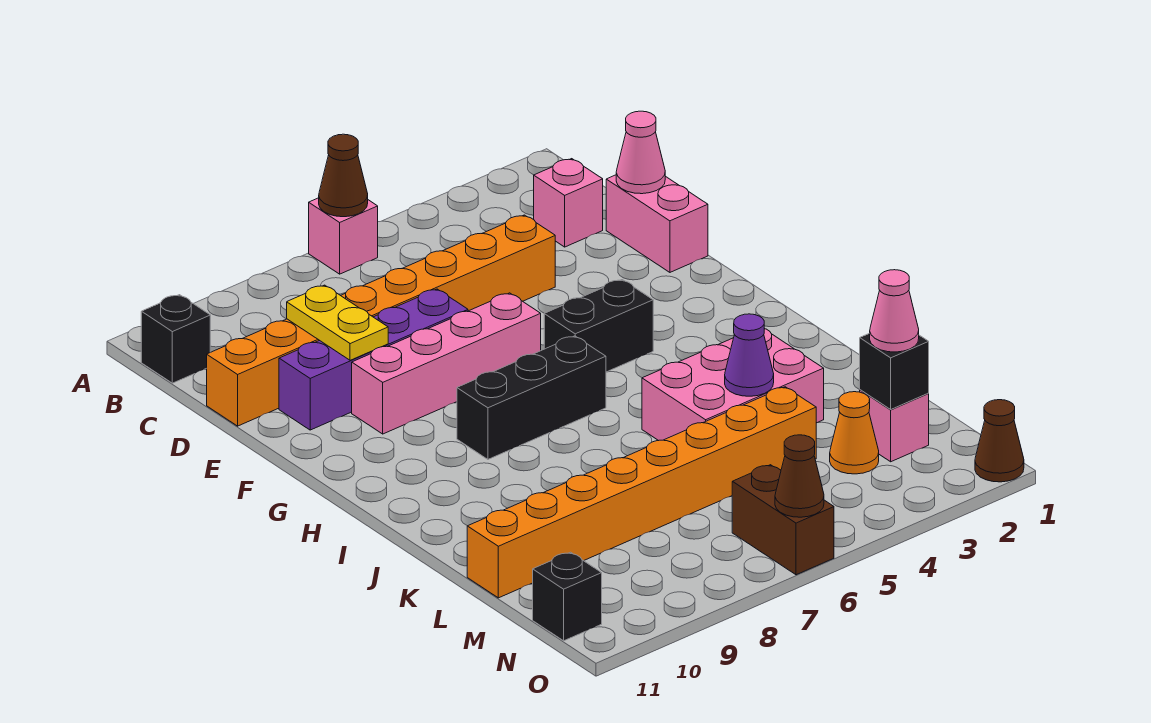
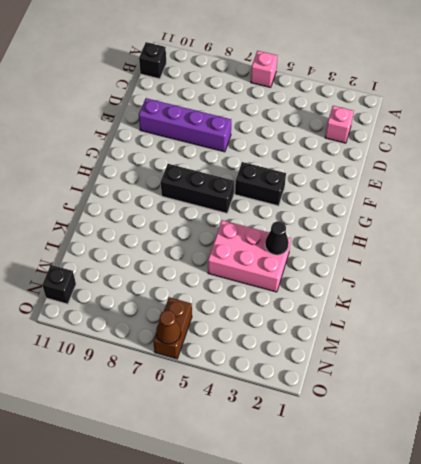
black 1x1 cone [265,221,289,255] -> none
none -> pink 1x2 brick [606,175,708,272]
none -> orange 1x8 brick [207,215,555,426]
none -> pink 1x4 brick [352,293,541,434]

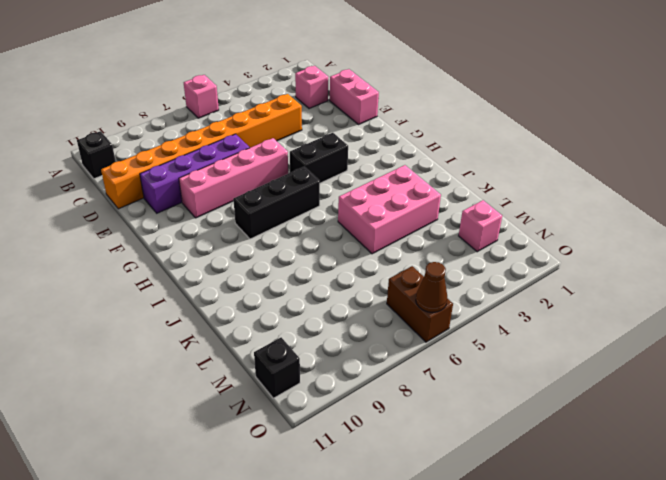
none -> orange 1x8 brick [467,387,816,598]
none -> orange 1x1 cone [830,392,879,474]
none -> brown 1x1 cone [975,400,1024,482]

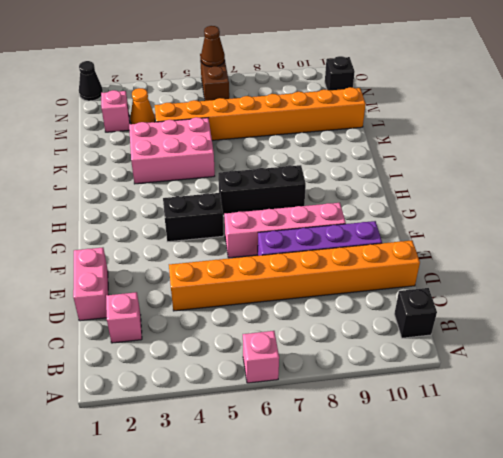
black 1x1 cone [79,61,103,101] -> brown 1x1 cone [975,400,1024,482]
none -> brown 1x1 cone [319,134,368,217]
none -> pink 1x1 cone [616,111,665,194]
none -> yellow 1x2 plate [287,285,388,360]

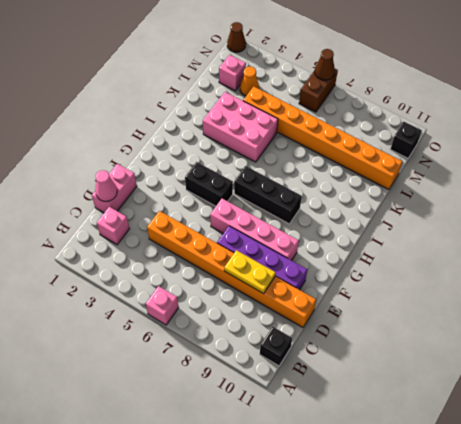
yellow 1x2 plate [224,250,276,294] -> yellow 1x2 plate turned to [287,285,388,360]
none -> brown 1x1 cone [319,134,368,217]
none -> purple 1x1 cone [725,314,774,396]
none -> black 1x1 brick [860,333,929,409]

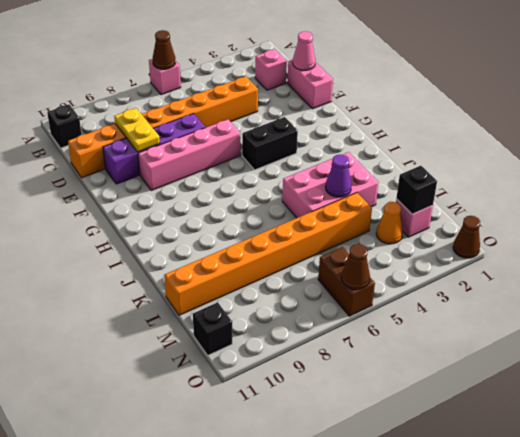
none -> black 1x3 brick [457,336,606,459]
none -> pink 1x1 cone [870,270,919,352]

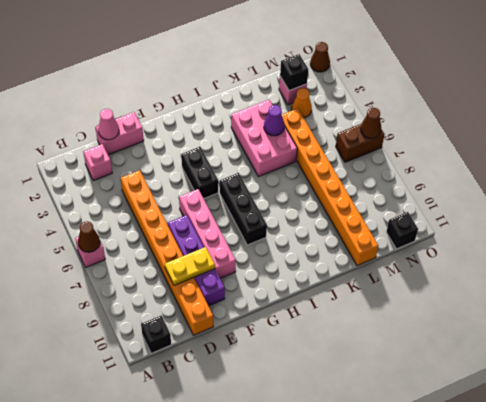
none -> pink 1x1 cone [870,270,919,352]

